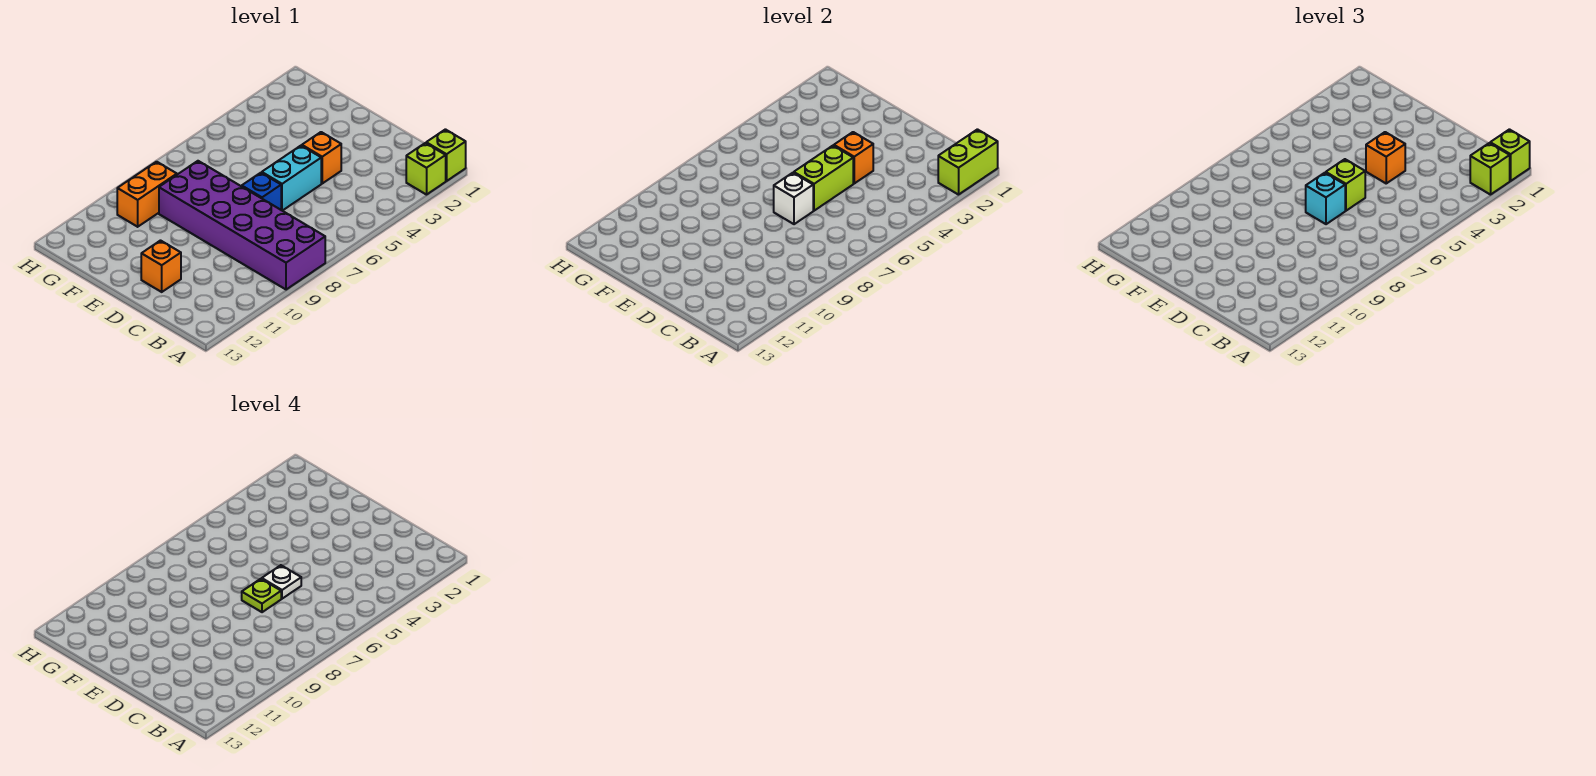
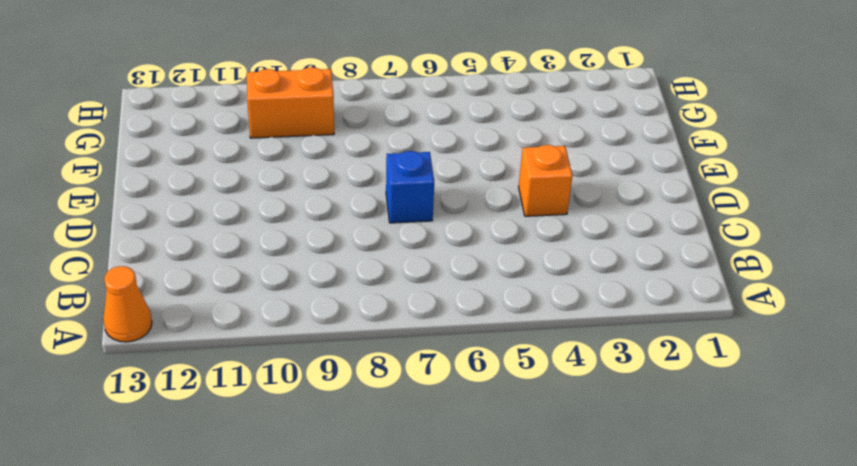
orange 1x1 cone [103,266,152,342] -> none
none -> lime 1x1 brick [426,129,466,181]
none -> lime 1x1 brick [406,143,446,195]
none -> purple 2x6 brick [159,161,325,290]

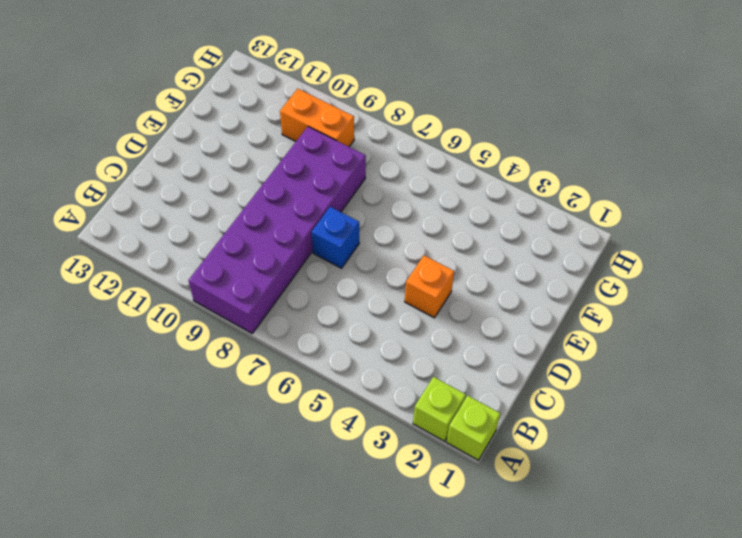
none -> cyan 1x2 brick [262,146,321,211]
none -> orange 1x1 brick [141,241,181,292]
none -> lime 1x2 brick [938,129,998,195]

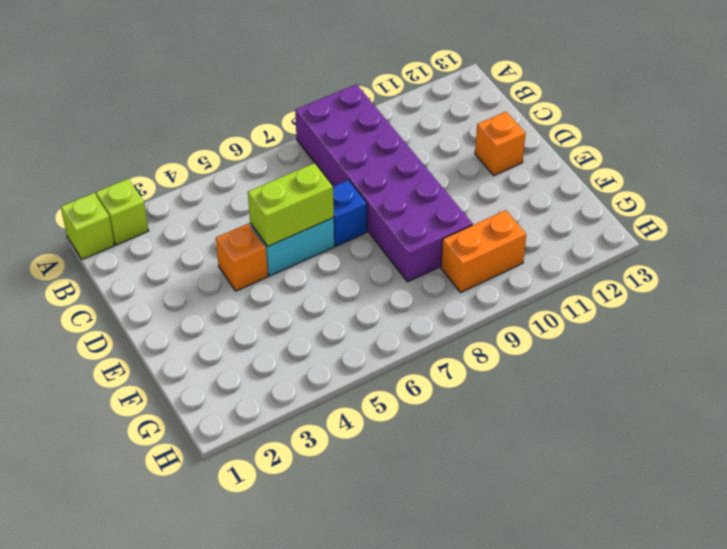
none -> lime 1x2 brick [938,129,998,195]
none -> orange 1x1 brick [834,132,873,183]
none -> white 1x1 brick [774,173,813,224]

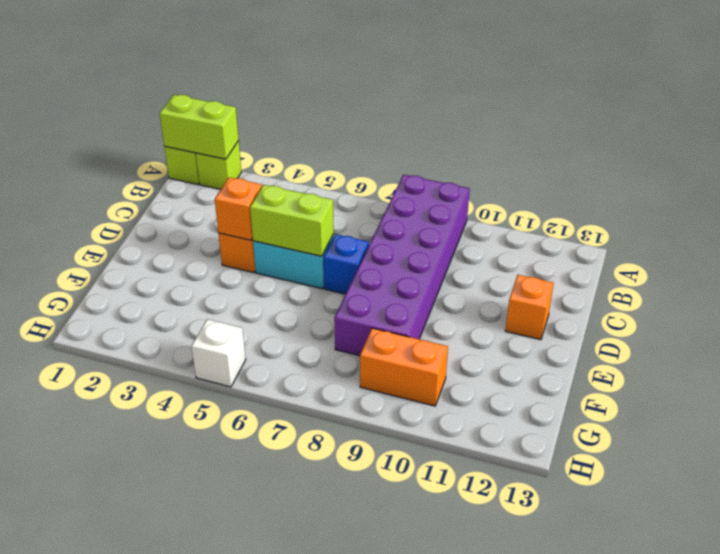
white 1x1 brick [191,319,246,387] -> white 1x1 brick moved to [774,173,813,224]
none -> lime 1x1 brick [1490,129,1530,181]
none -> lime 1x1 brick [1470,143,1510,195]
none -> orange 1x1 brick [1366,132,1405,183]

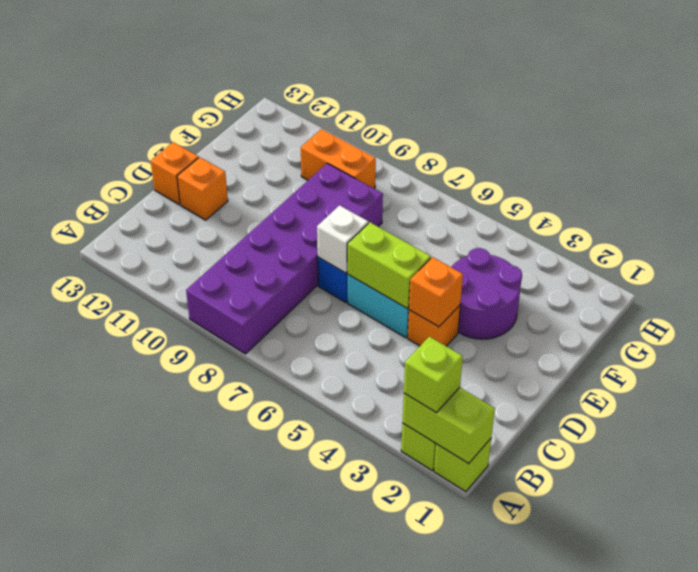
orange 1x1 brick [151,142,199,204] -> orange 1x1 brick moved to [1366,132,1405,183]
purple 2x2 round brick [451,248,522,339] -> none
none -> lime 1x1 brick [1490,129,1530,181]
none -> lime 1x1 brick [1326,159,1365,211]
none -> cyan 1x1 brick [1306,173,1345,224]

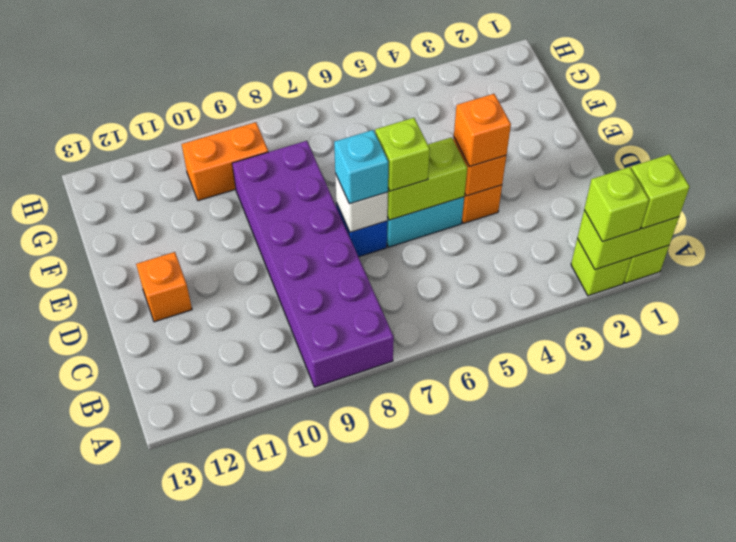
none -> white 1x1 plate [262,565,301,599]
none -> lime 1x1 plate [242,579,281,612]

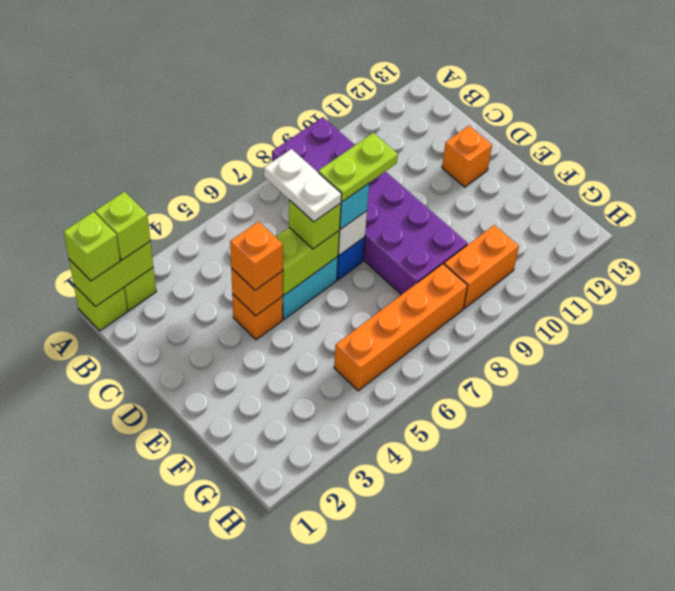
white 1x2 plate [264,149,342,222] -> white 1x1 plate [262,565,301,599]
lime 1x2 plate [318,133,398,201] -> lime 1x1 plate [242,579,281,612]
orange 1x4 brick [334,264,467,391] -> none

